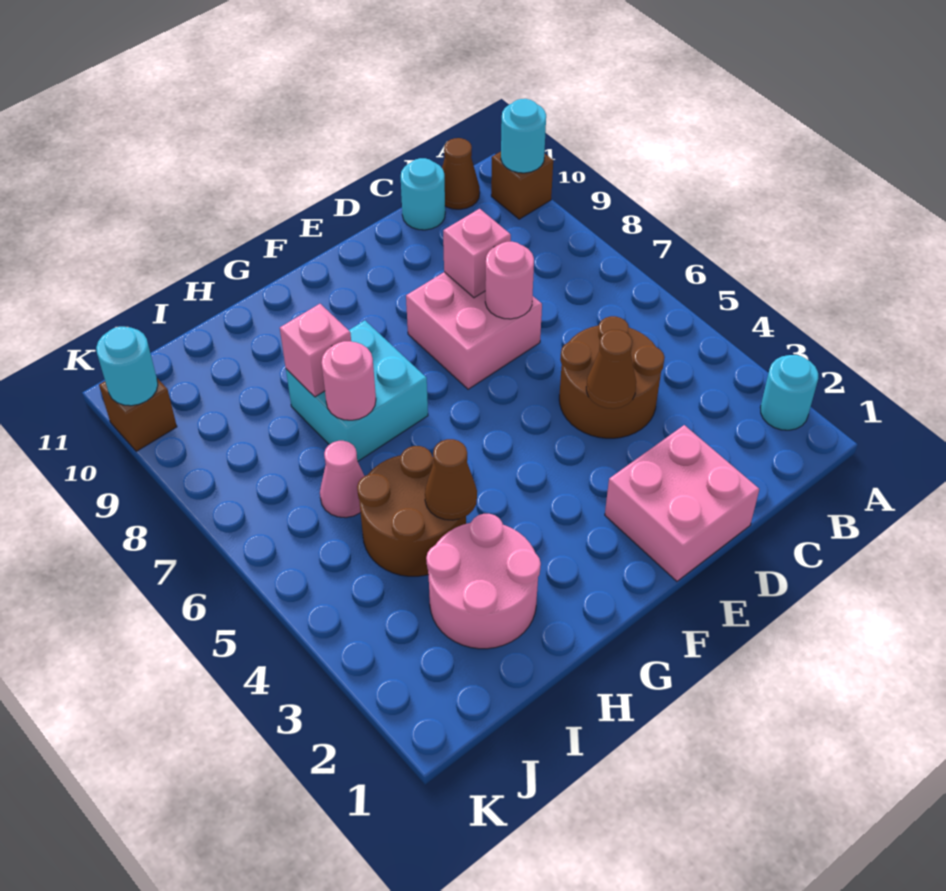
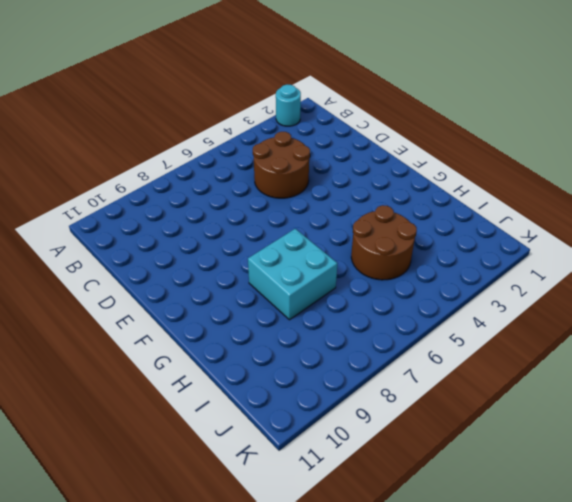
none -> brown 1x1 brick [491,152,553,219]
none -> brown 1x1 cone [442,138,480,209]
none -> cyan 1x1 round brick [401,158,445,230]

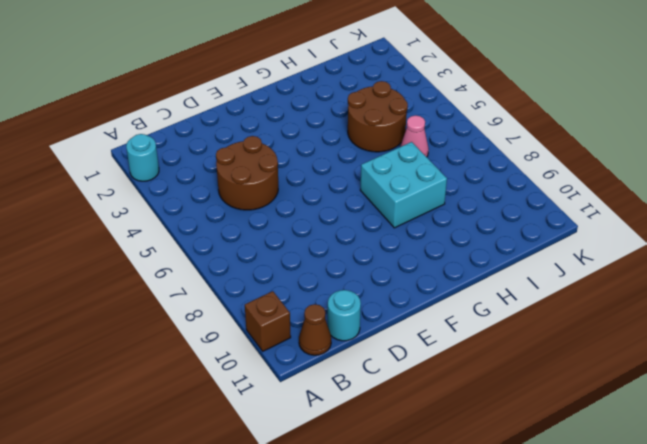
none -> pink 2x2 brick [605,425,759,581]
none -> pink 2x2 brick [406,272,542,389]
none -> pink 2x2 round brick [426,514,541,649]

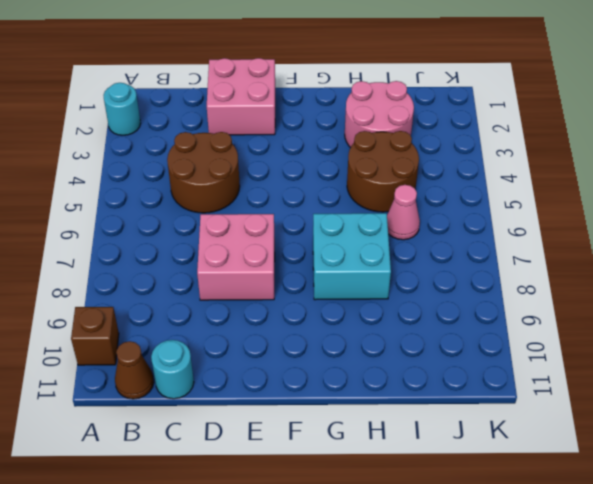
none -> brown 1x1 brick [99,378,177,451]
none -> cyan 1x1 round brick [501,99,546,173]
none -> brown 1x1 cone [586,330,636,409]

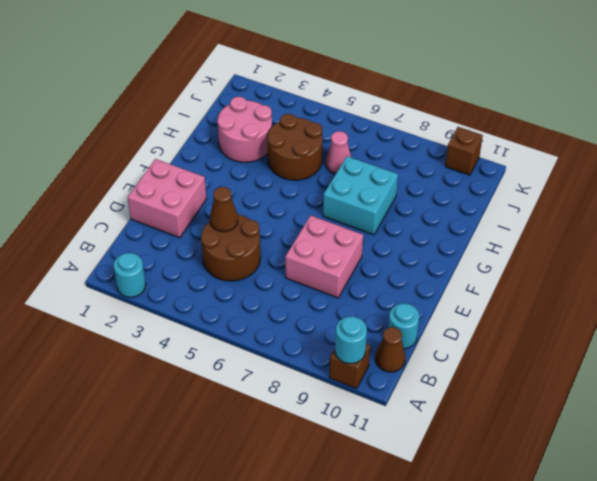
none -> pink 1x1 round brick [485,242,534,319]
none -> pink 1x1 brick [443,209,511,298]
none -> brown 1x1 cone [425,439,477,520]

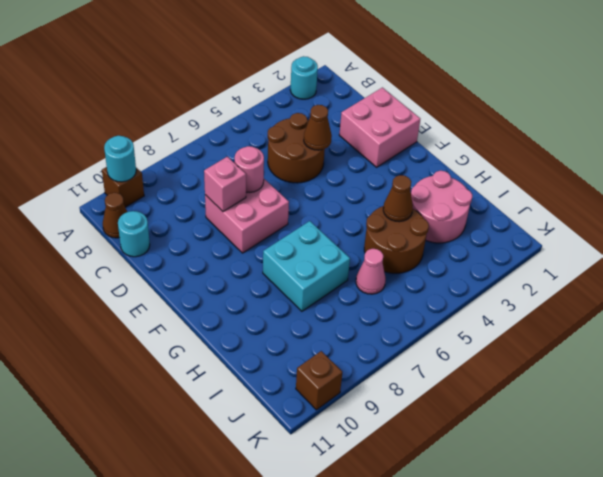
none -> pink 1x1 round brick [321,341,376,420]
none -> pink 1x1 brick [280,304,351,397]
none -> cyan 1x1 round brick [96,327,158,406]

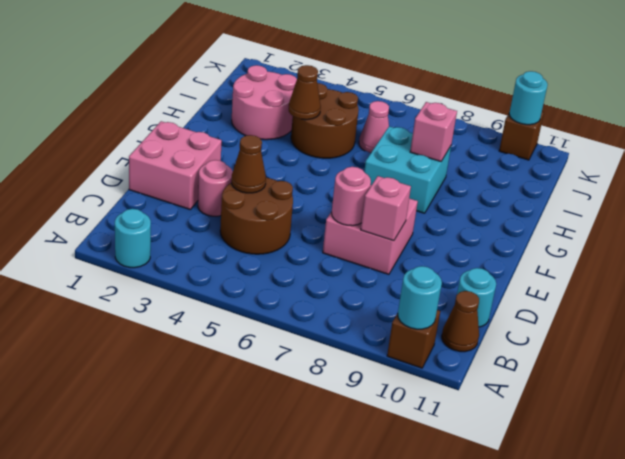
pink 1x1 round brick [198,160,233,216] -> pink 1x1 round brick moved to [321,341,376,420]

